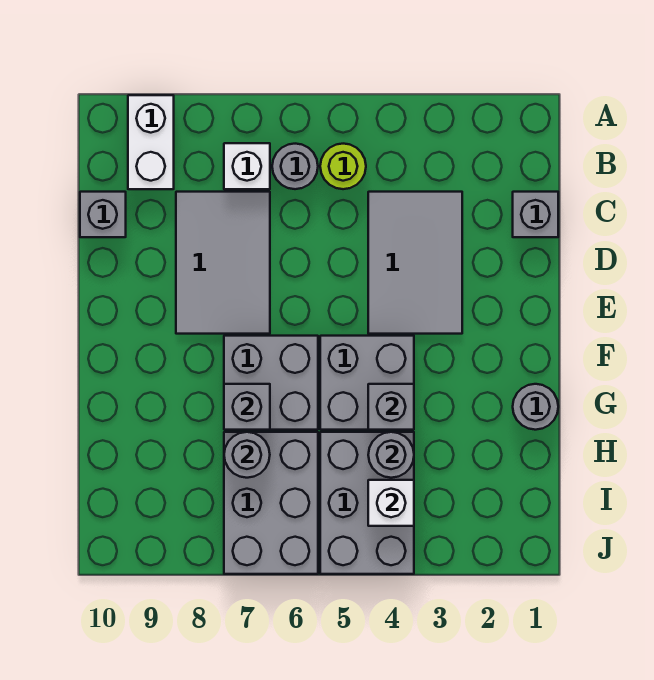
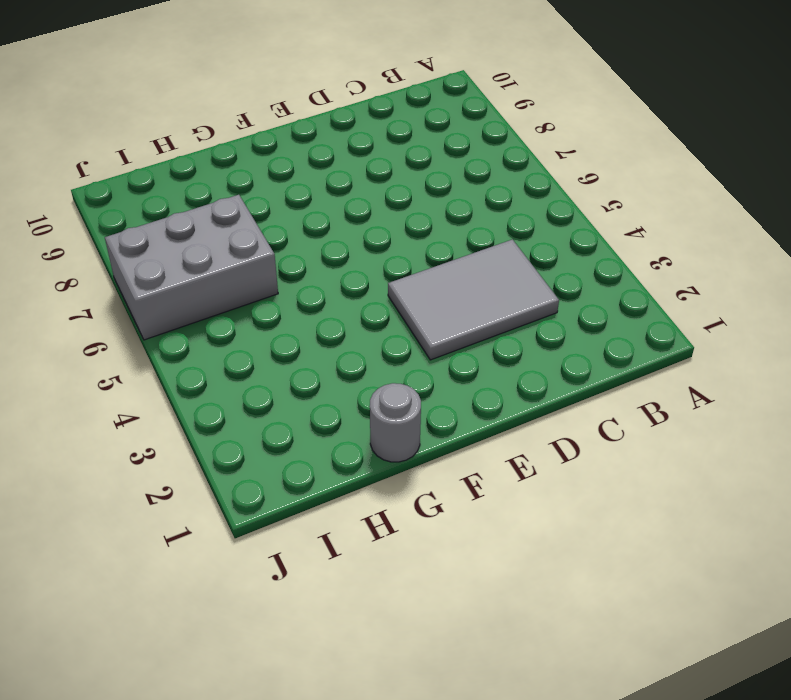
none -> white 1x2 brick [128,95,174,189]
none -> lime 1x1 round brick [320,144,366,189]
none -> grey 1x1 round brick [272,144,318,189]

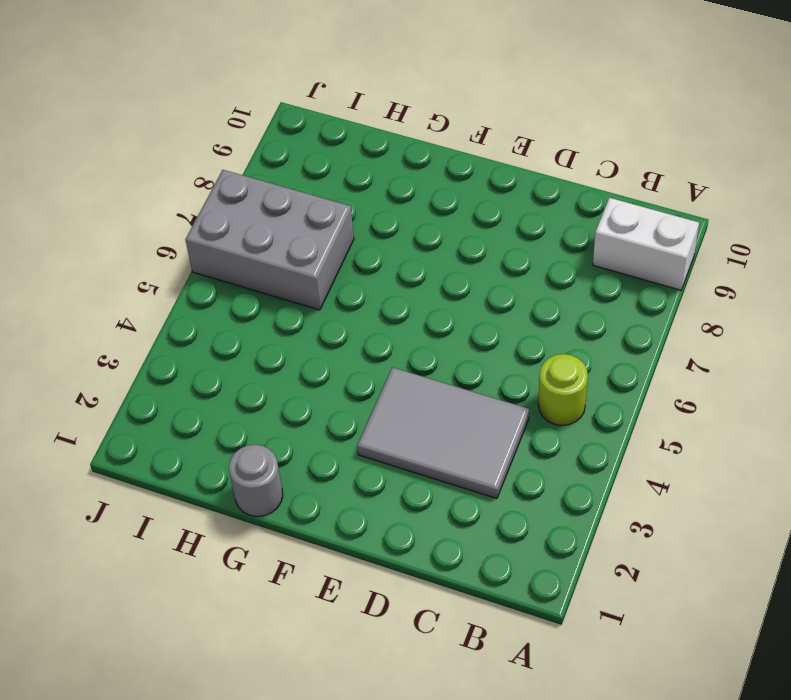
none -> grey 1x1 round brick [272,144,318,189]
none -> white 1x1 brick [224,143,270,189]
none -> grey 1x1 brick [513,192,558,237]

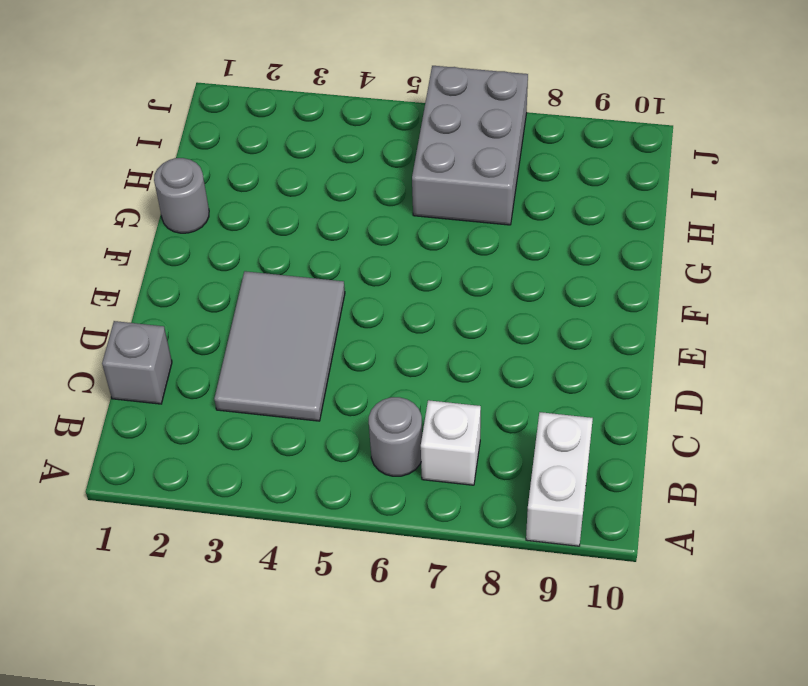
none -> lime 1x1 round brick [320,144,366,189]
none -> grey 2x3 tile [176,192,270,334]
none -> grey 1x1 brick [80,192,126,237]

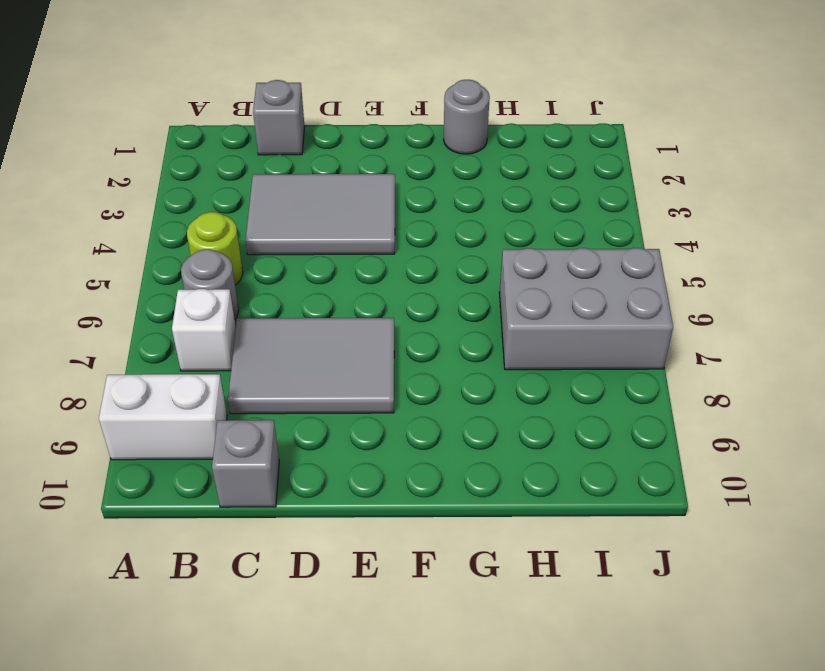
none -> grey 2x2 brick [320,336,414,430]
none -> grey 2x2 brick [224,336,318,430]
none -> grey 2x3 brick [320,432,414,574]

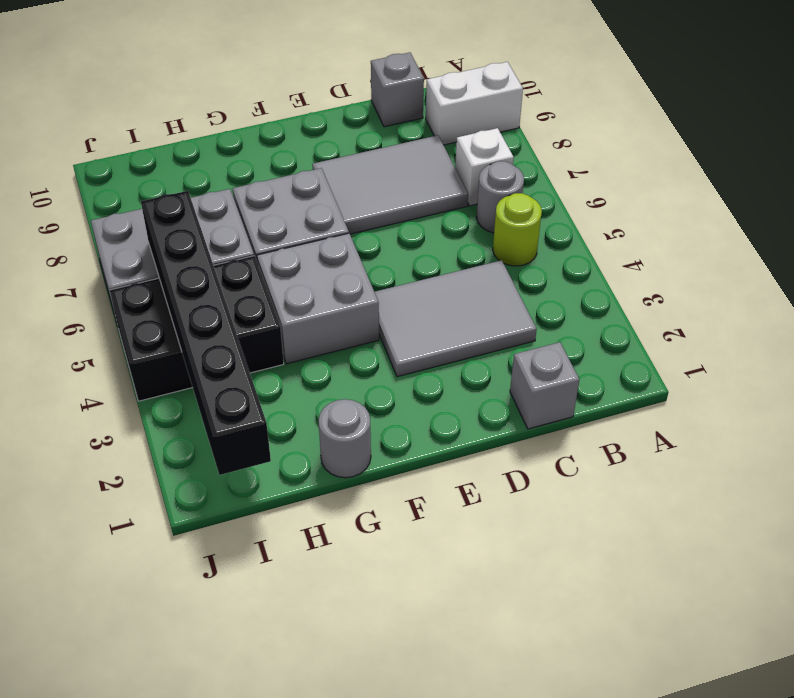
black 2x3 brick [110,256,284,401] -> grey 2x3 brick [320,432,414,574]
black 1x6 brick [141,191,271,475] -> white 1x1 brick [368,480,414,526]
none -> grey 1x1 brick [368,384,414,430]
none -> grey 1x1 brick [224,384,270,430]
none -> grey 1x1 round brick [368,432,414,478]

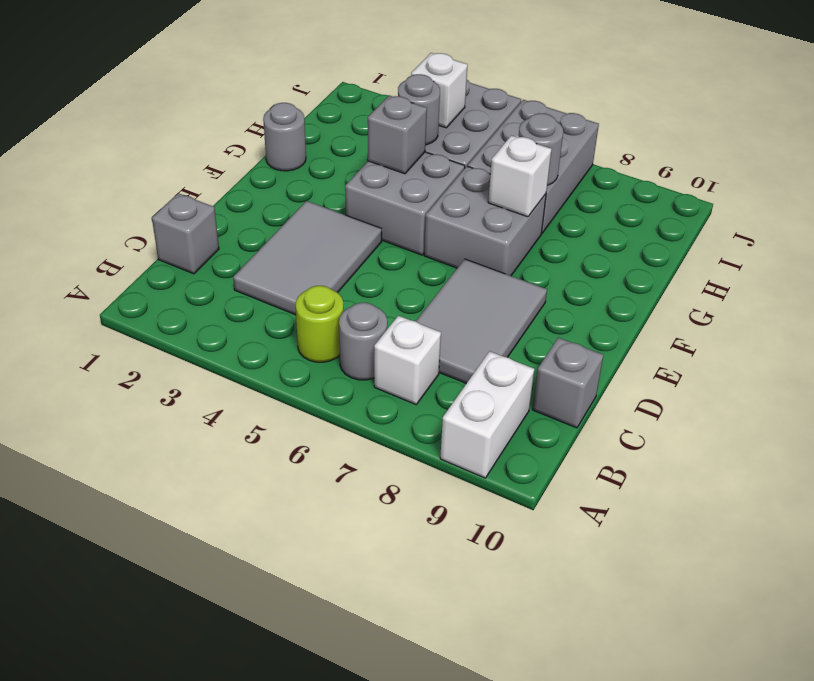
white 1x1 brick [488,136,552,217] -> grey 1x1 brick [224,384,270,430]

